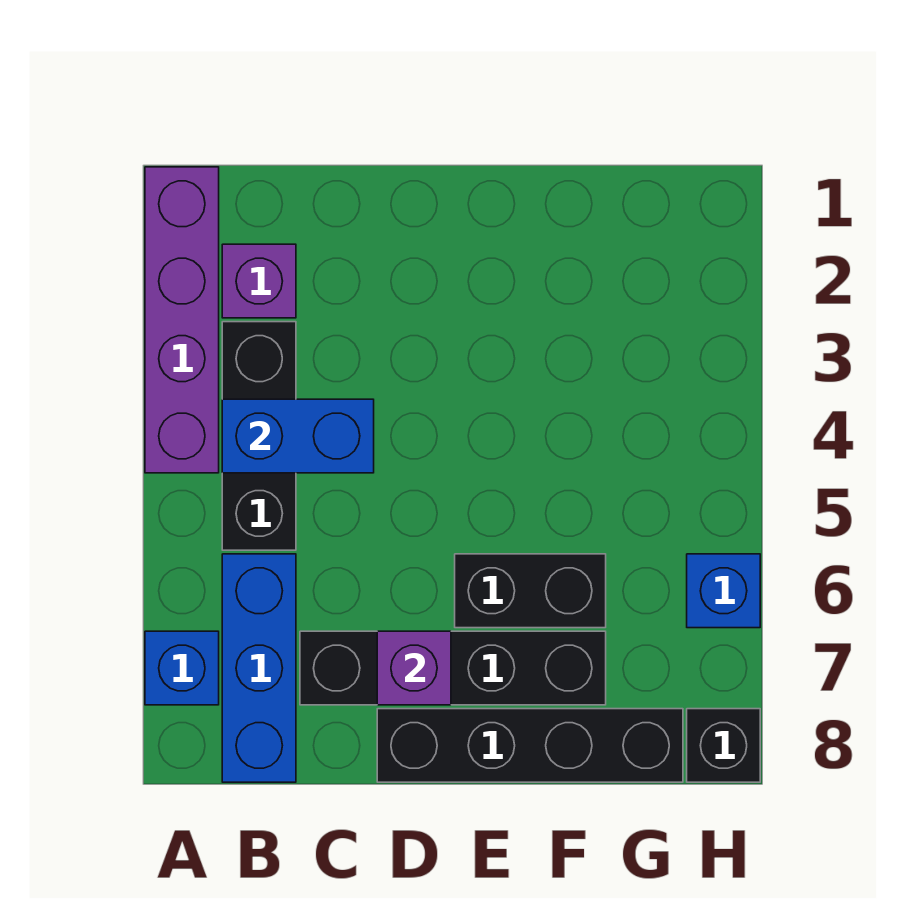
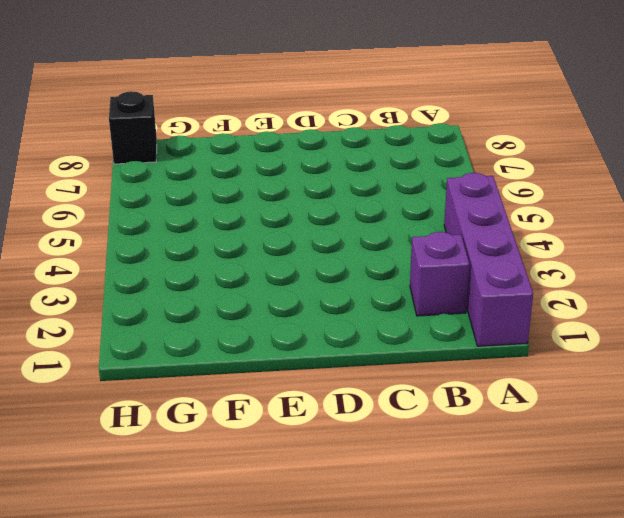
none -> blue 1x1 brick [145,631,219,705]
none -> black 1x3 brick [222,322,296,550]
none -> blue 1x3 brick [222,554,296,782]

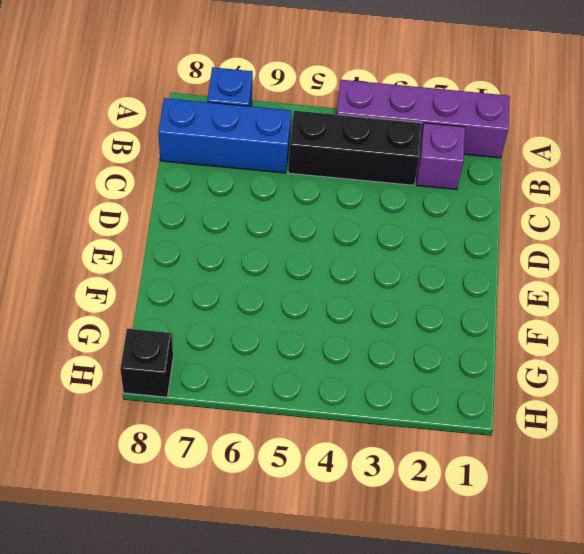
none -> black 1x4 brick [300,631,606,705]
none -> black 1x4 brick [377,709,683,782]
none -> black 1x2 brick [455,554,606,628]

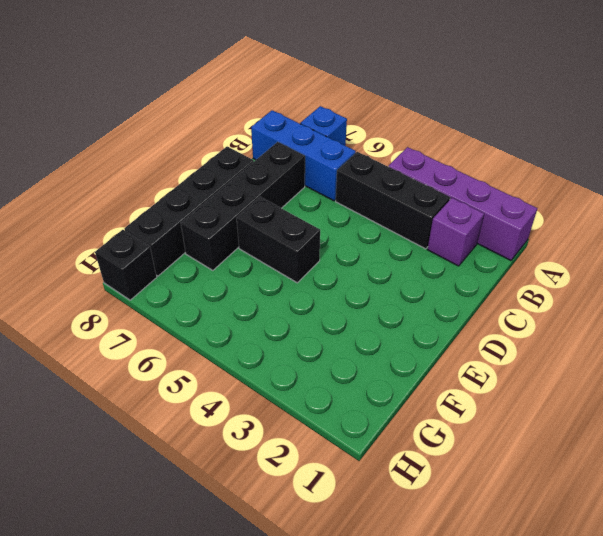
black 1x2 brick [237,197,320,283] -> black 1x2 brick turned to [455,554,606,628]
none -> blue 1x1 brick [687,554,760,628]
none -> blue 1x2 brick [222,399,374,473]
none -> purple 1x1 brick [377,631,451,705]

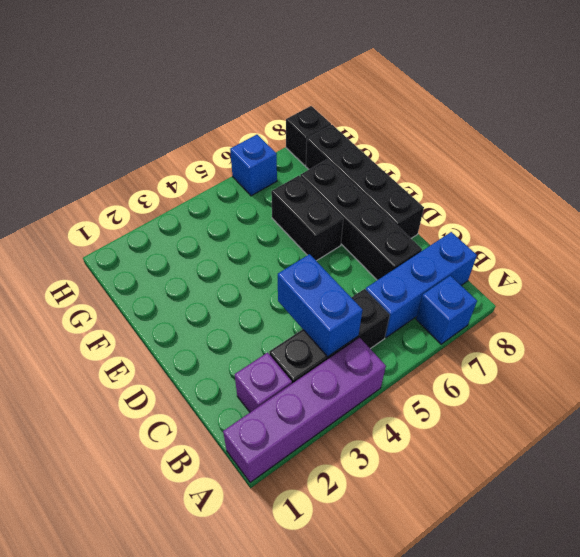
none -> purple 1x1 brick [377,631,451,705]

